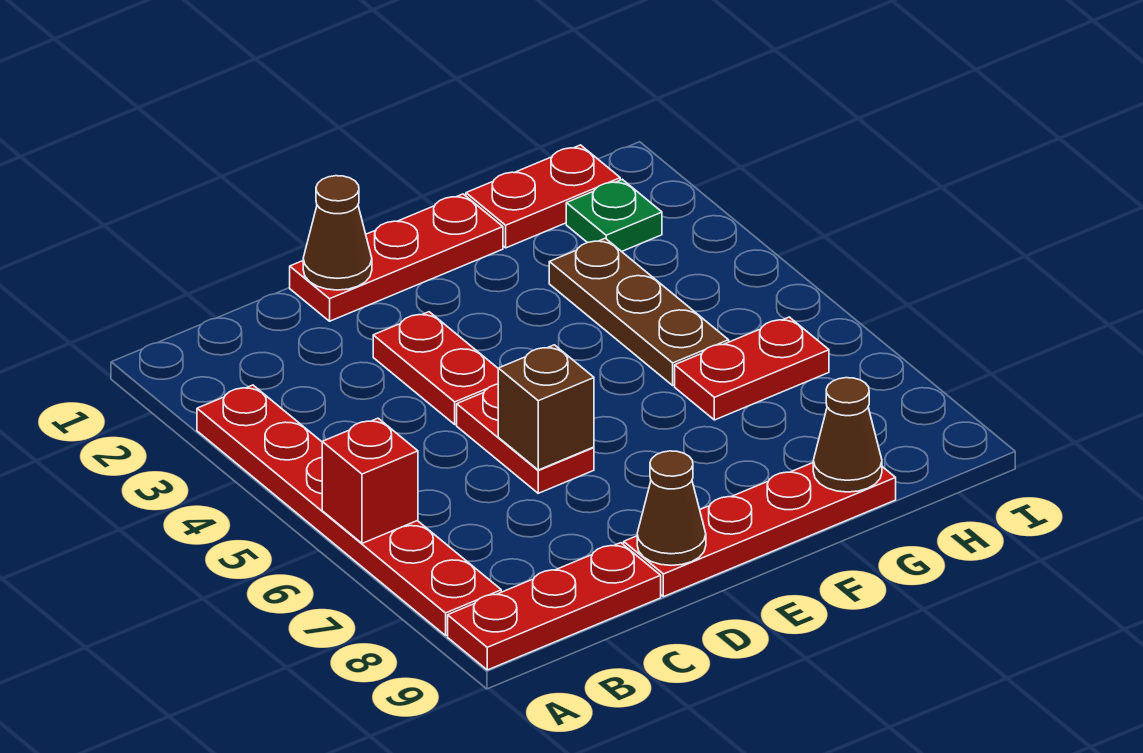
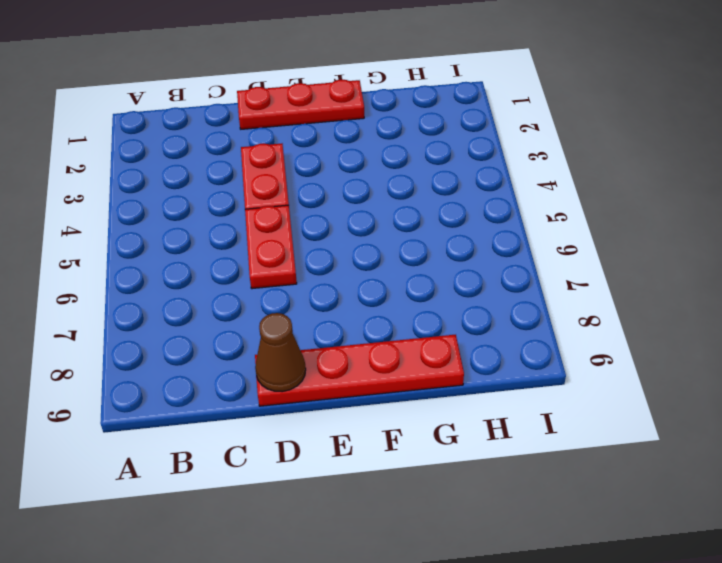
none -> red 1x6 plate [197,385,501,635]
none -> red 1x3 plate [448,543,661,670]
none -> red 1x2 plate [466,145,620,248]

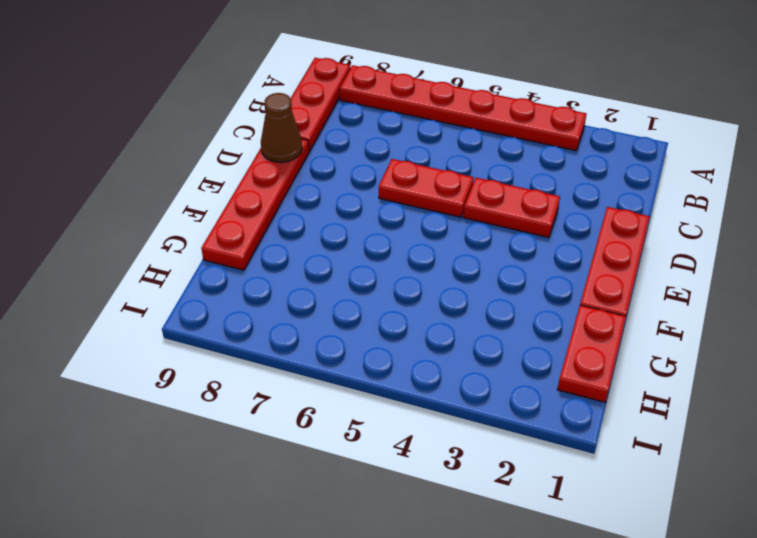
none -> brown 1x3 plate [549,238,729,385]
none -> red 1x2 plate [675,317,829,420]
none -> green 1x1 plate [566,179,662,252]

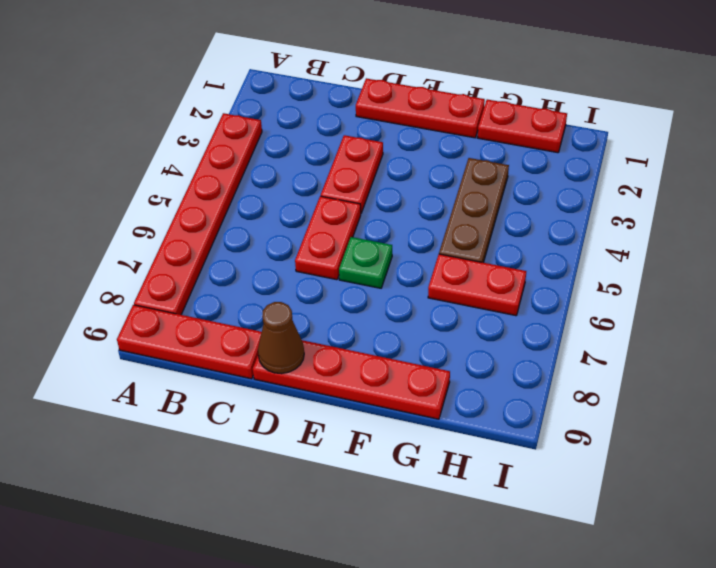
green 1x1 plate [339,237,392,288] -> green 1x1 plate moved to [566,179,662,252]
none -> red 1x1 brick [322,418,418,543]
none -> brown 1x1 cone [303,176,372,290]
none -> brown 1x1 brick [498,345,594,470]

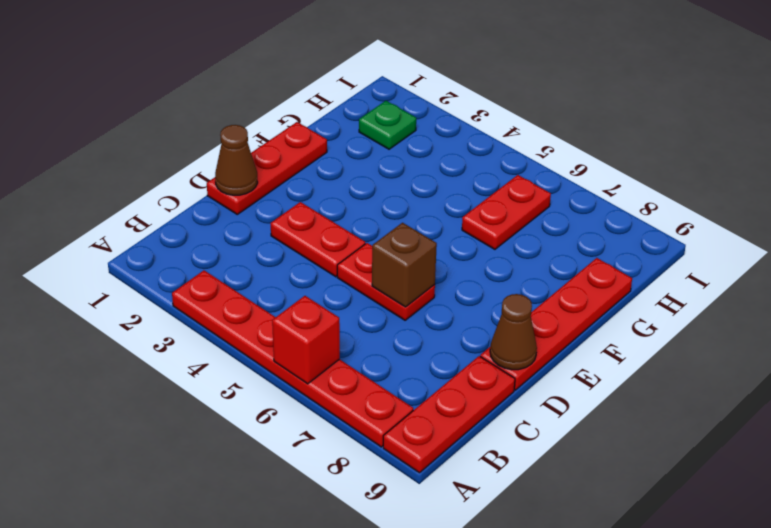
none -> red 1x2 plate [466,145,620,248]
none -> brown 1x3 plate [549,238,729,385]
none -> brown 1x1 cone [813,378,882,492]

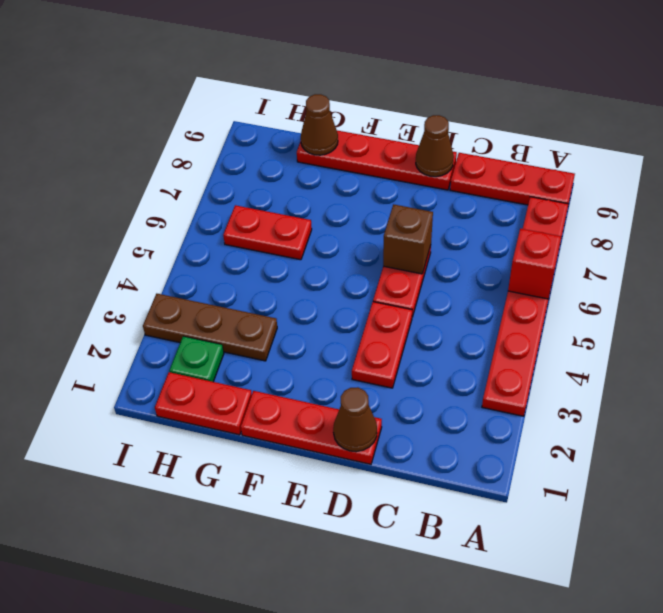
brown 1x3 plate [143,294,277,361] -> brown 1x3 plate turned to [549,238,729,385]

